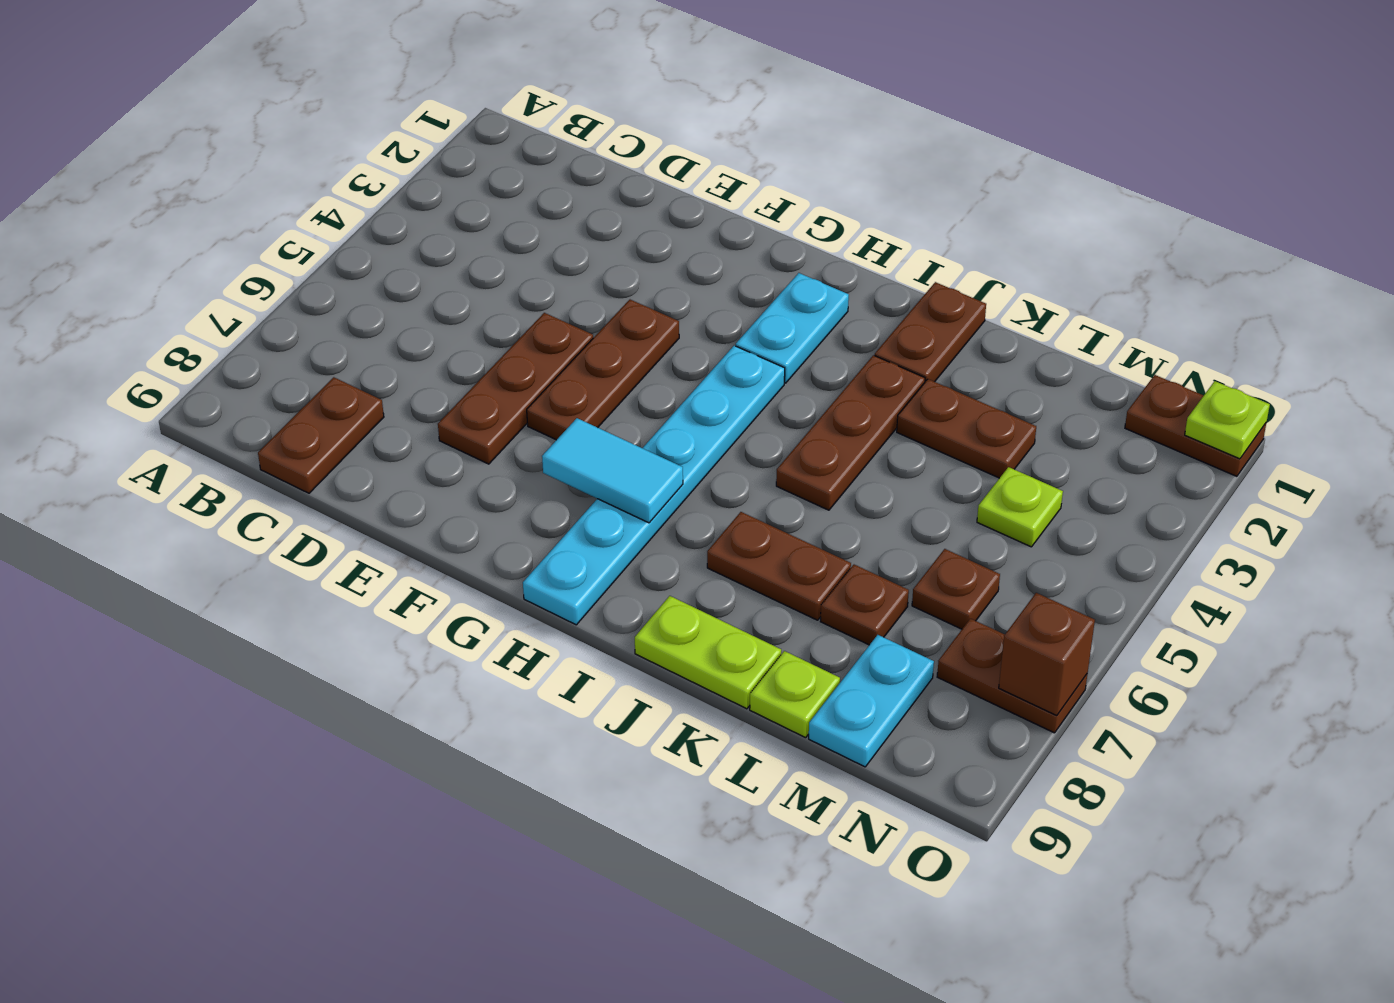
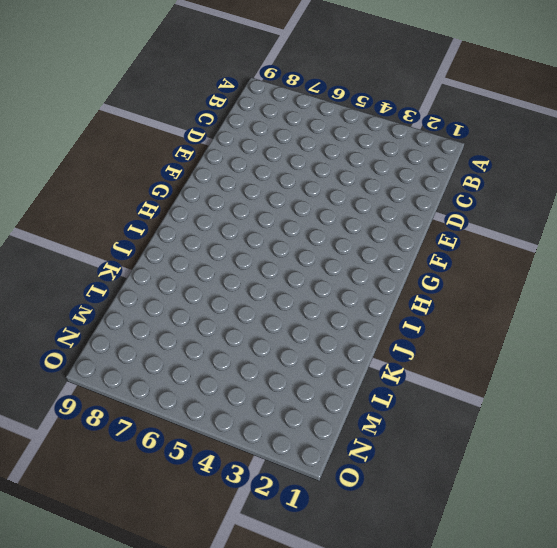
none -> brown 1x2 plate [258,377,384,493]
none -> brown 1x3 plate [438,313,593,464]
none -> brown 1x3 plate [527,300,679,440]

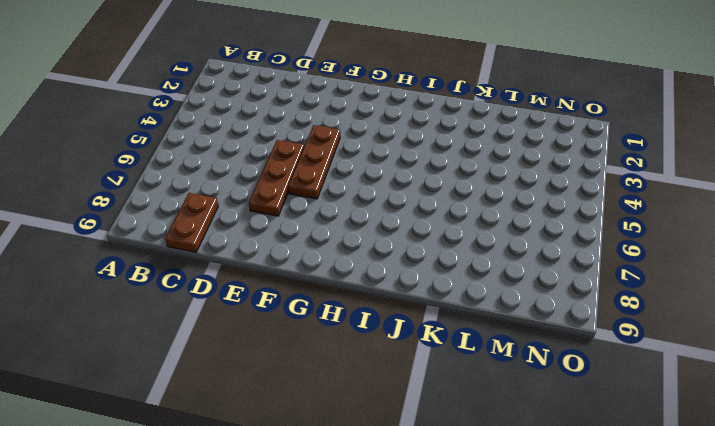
none -> cyan 1x2 plate [736,273,849,383]
none -> cyan 1x6 plate [523,346,785,625]
none -> brown 1x2 plate [875,282,986,382]

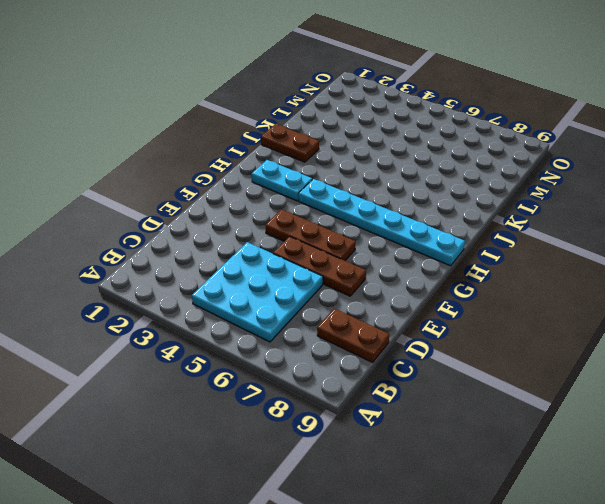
cyan 3x3 plate [192,242,323,342] -> none
none -> brown 1x3 plate [776,355,925,510]
none -> brown 1x2 plate [707,512,851,620]
none -> lime 1x2 plate [635,596,781,709]

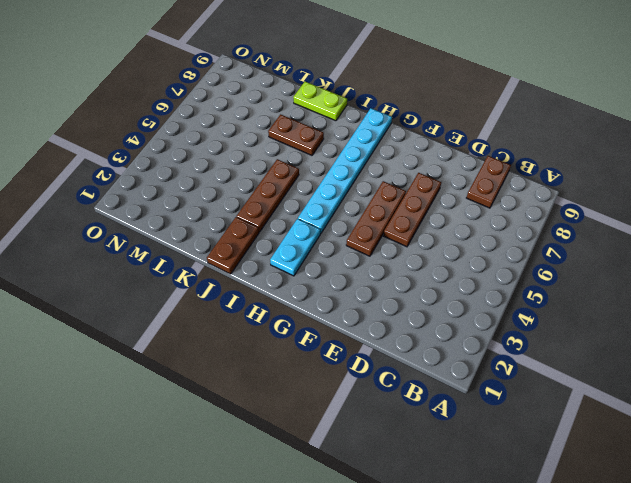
none -> brown 1x2 plate [897,379,1036,478]
none -> brown 1x1 plate [820,565,909,645]
none -> lime 1x1 plate [750,651,840,738]

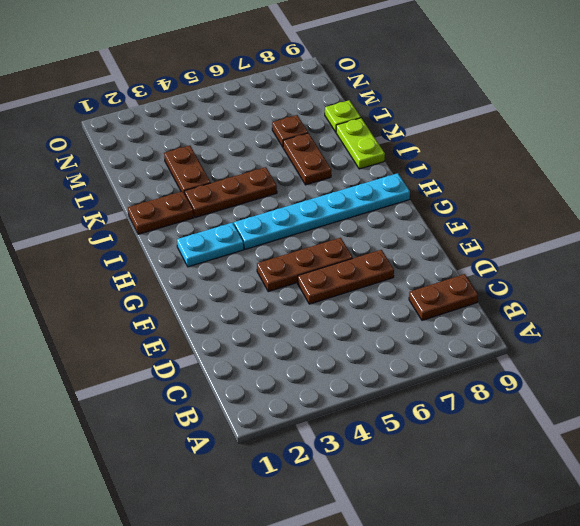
none -> lime 1x1 plate [977,467,1063,547]
none -> brown 1x1 plate [912,549,1000,629]
none -> cyan 1x2 plate [809,635,934,767]

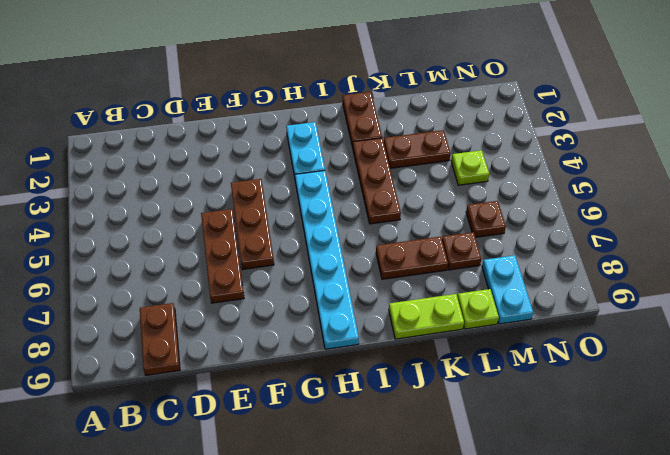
none -> brown 1x2 plate [1125,375,1266,476]
none -> brown 1x2 plate [937,619,1088,733]
none -> cyan 1x2 tile [542,418,683,523]

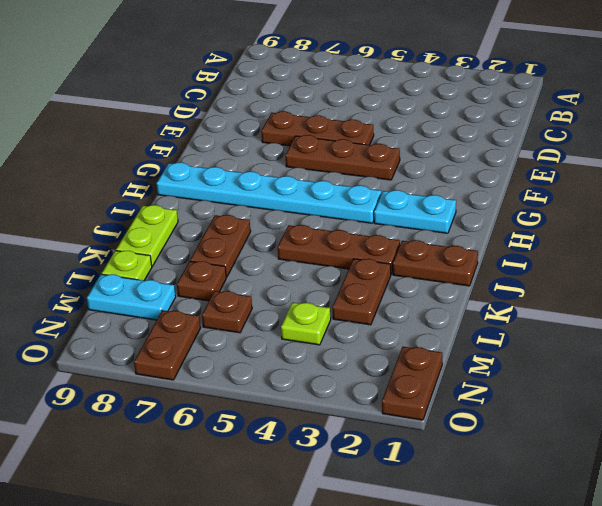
none -> brown 1x2 plate [258,377,384,493]
none -> cyan 1x2 tile [542,418,683,523]
none -> lime 1x1 plate [1185,381,1270,459]

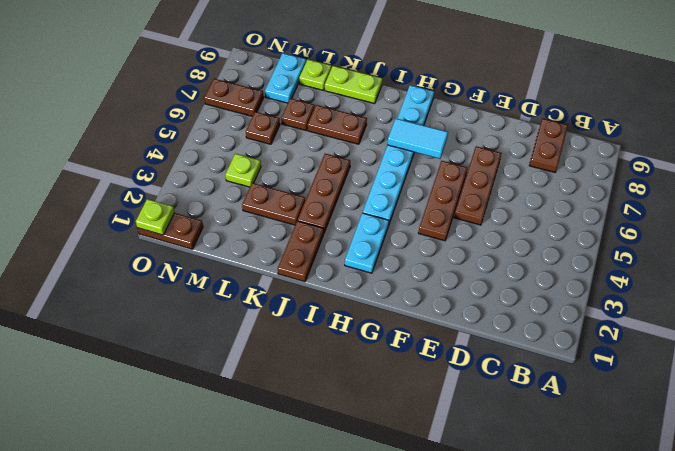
none -> brown 1x1 brick [999,593,1095,716]

